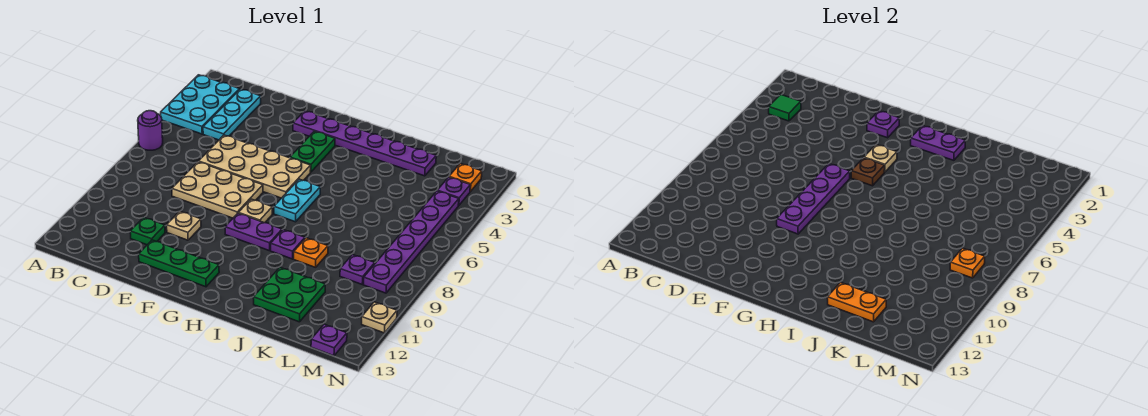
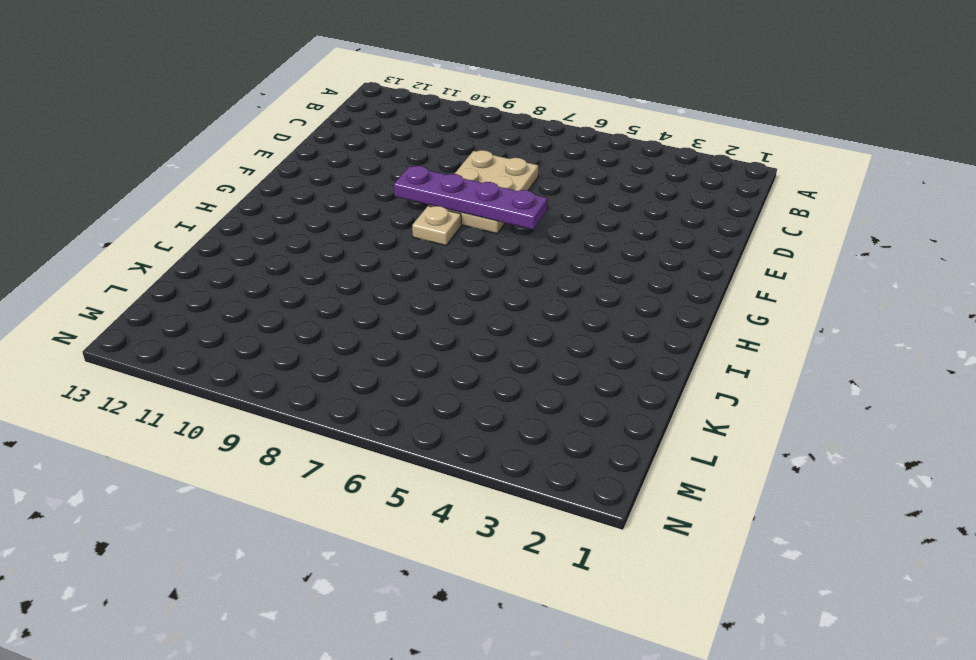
none -> cyan 2x3 plate [161,75,240,134]
none -> purple 1x1 round brick [138,111,163,150]
none -> cyan 1x3 plate [203,89,261,140]
none -> tan 2x4 plate [199,135,311,198]

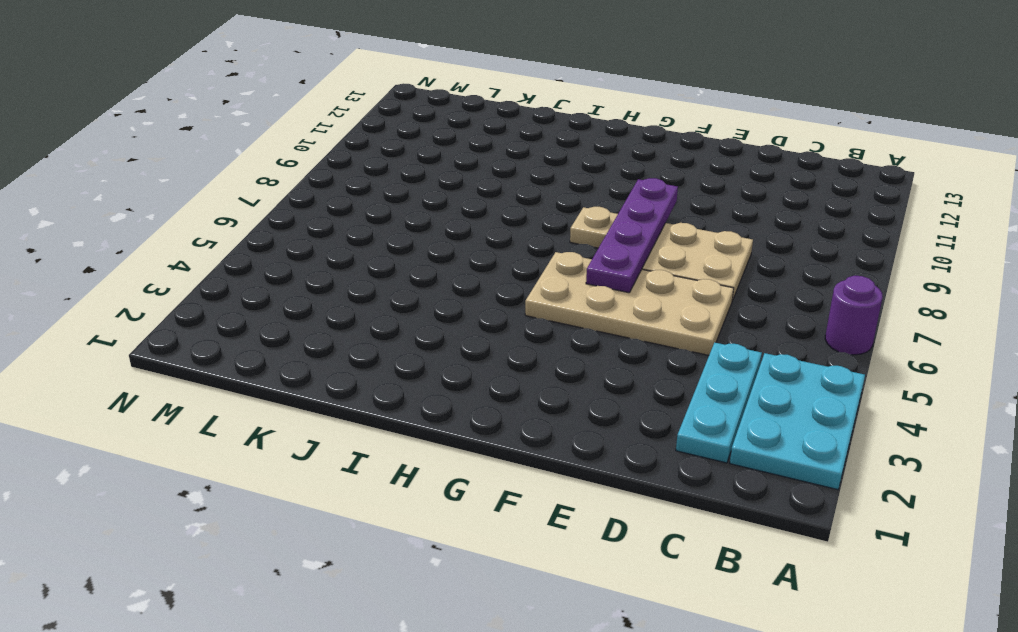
none -> green 1x1 plate [130,217,165,245]
none -> tan 1x1 plate [167,211,201,240]
none -> green 1x3 plate [139,240,219,287]
none -> purple 1x6 plate [293,111,436,176]

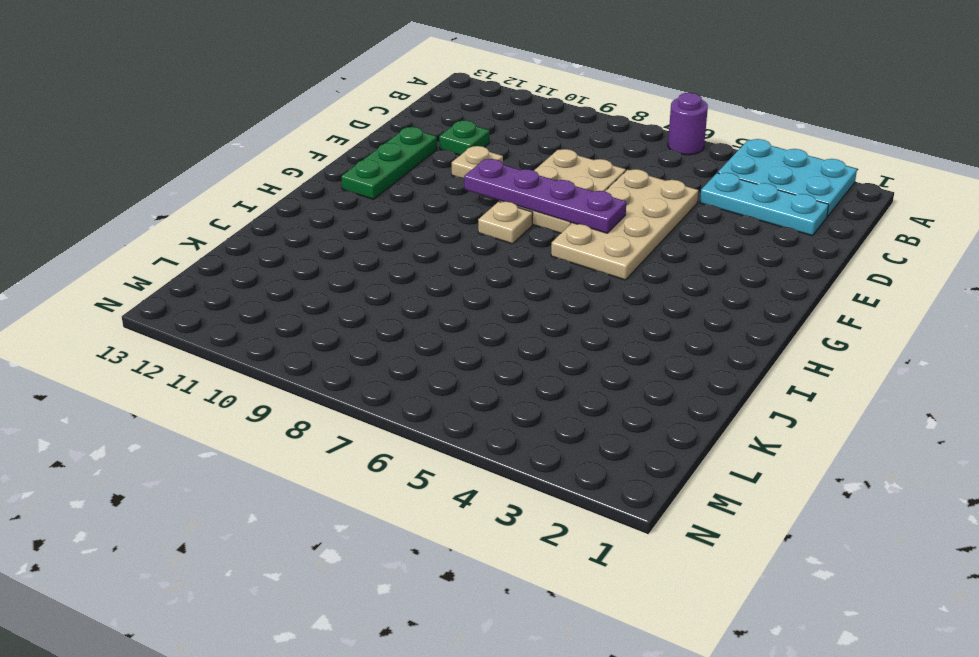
none -> purple 1x6 plate [293,111,436,176]
none -> green 1x2 plate [290,131,335,172]
none -> purple 1x2 plate [225,213,282,251]
none -> cyan 1x2 plate [274,179,320,222]

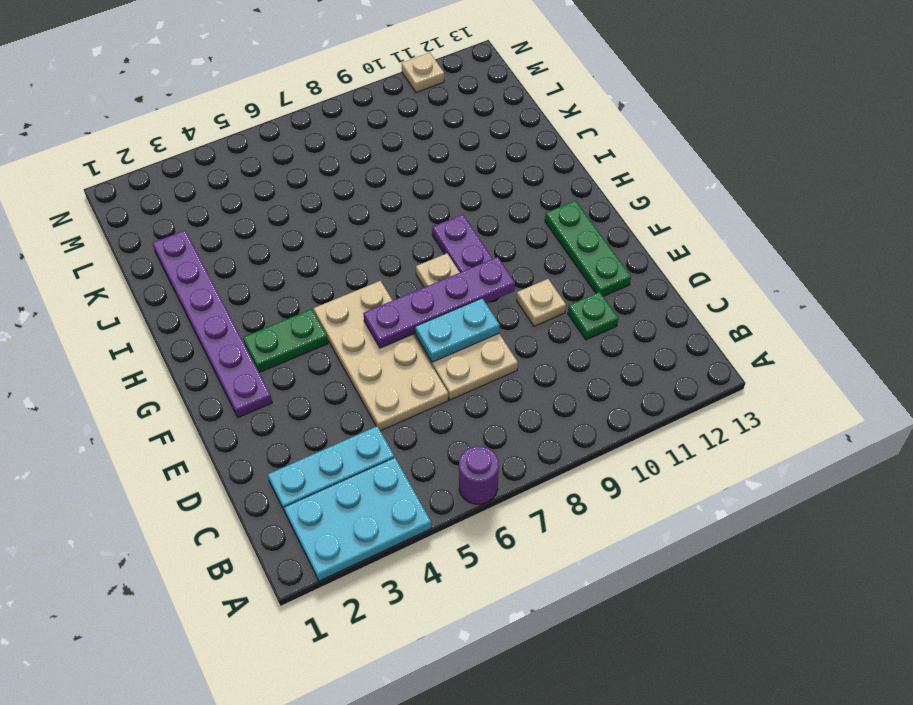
cyan 1x2 plate [415,298,500,362] -> cyan 1x2 plate moved to [274,179,320,222]
none -> purple 1x1 plate [271,230,305,259]
none -> orange 1x1 plate [294,238,328,267]
none -> green 2x2 plate [253,267,325,322]
none -> purple 1x1 plate [340,255,375,284]

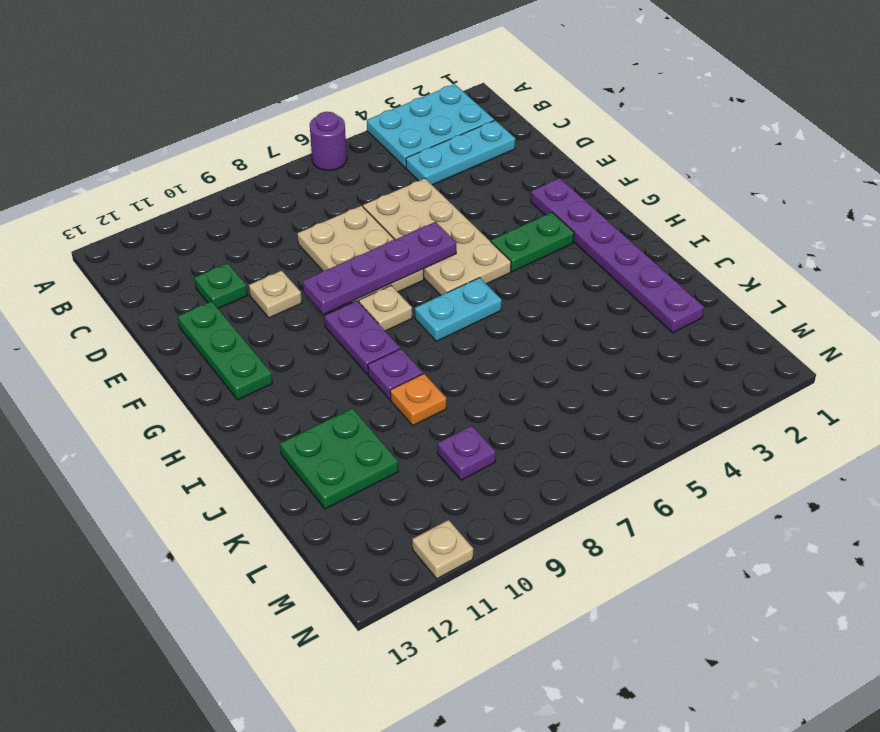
none -> orange 1x1 plate [449,164,482,192]
none -> purple 1x1 plate [437,177,470,206]
none -> purple 1x6 plate [364,191,459,293]
none -> purple 1x1 plate [311,324,347,356]

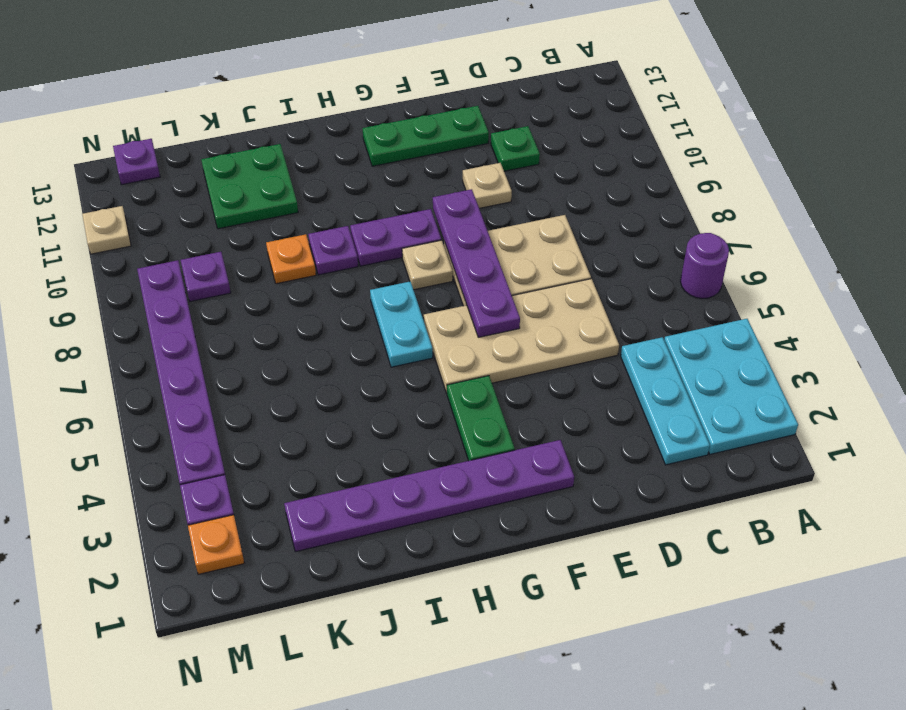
none -> green 1x1 tile [769,95,801,121]
none -> purple 1x1 plate [867,111,899,138]
none -> tan 1x1 plate [864,145,897,172]
none -> brown 1x1 plate [851,158,885,186]

